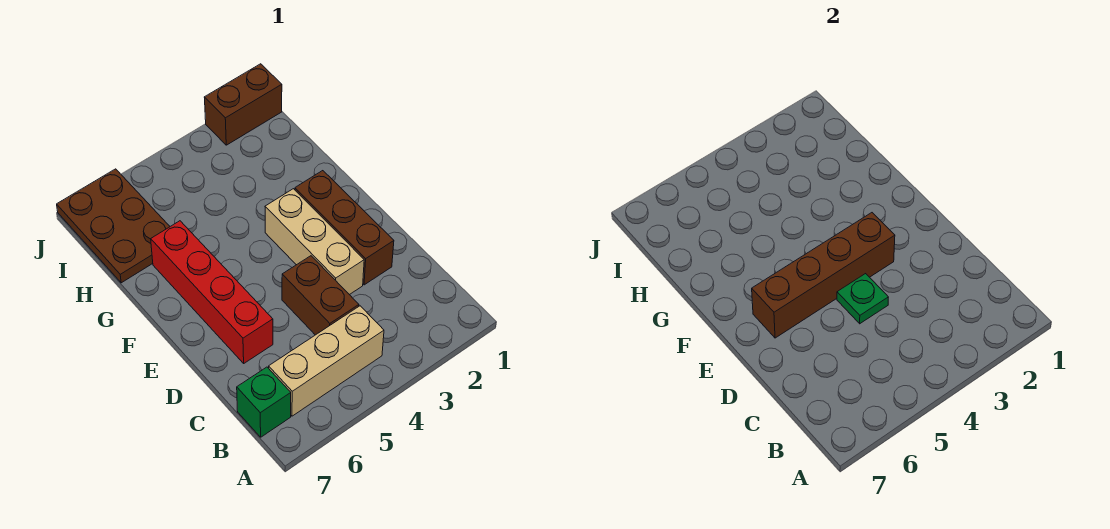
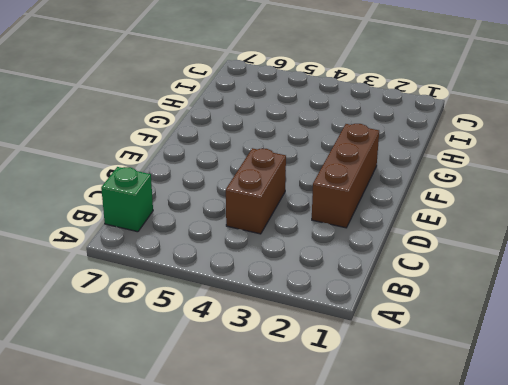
none -> tan 1x3 brick [269,306,384,416]
none -> tan 1x3 brick [265,189,364,295]

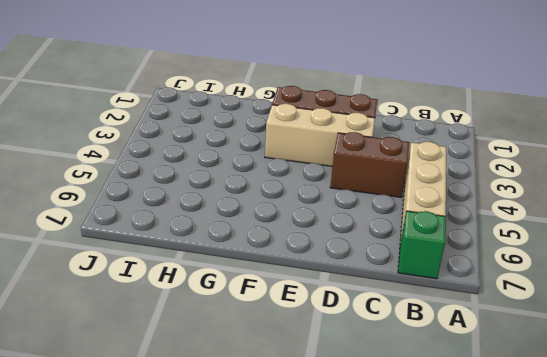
none -> red 1x4 brick [151,221,273,363]
none -> brown 2x3 plate [57,169,170,283]

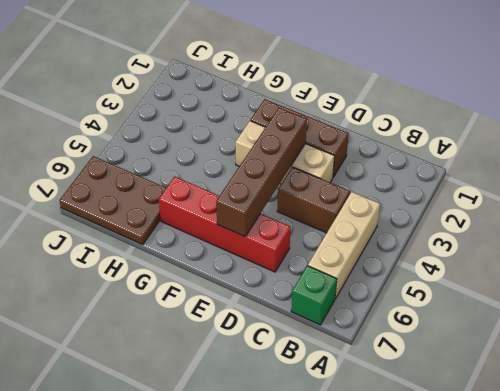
none -> brown 1x2 brick [204,64,282,145]
none -> green 1x1 plate [837,274,888,324]

